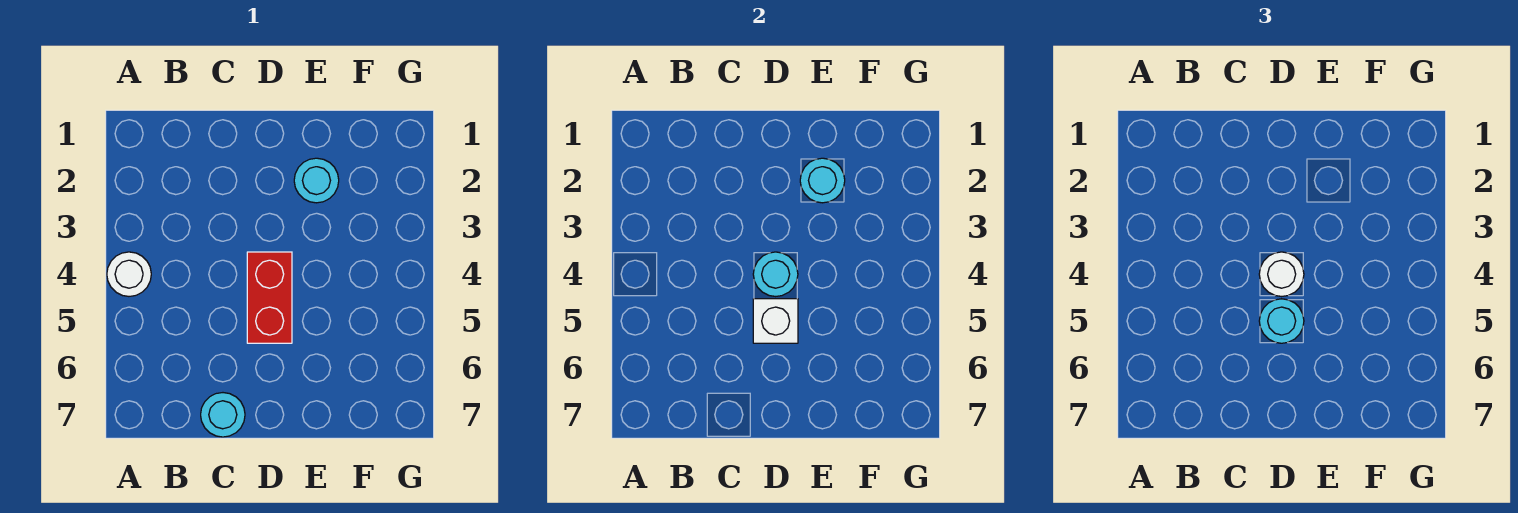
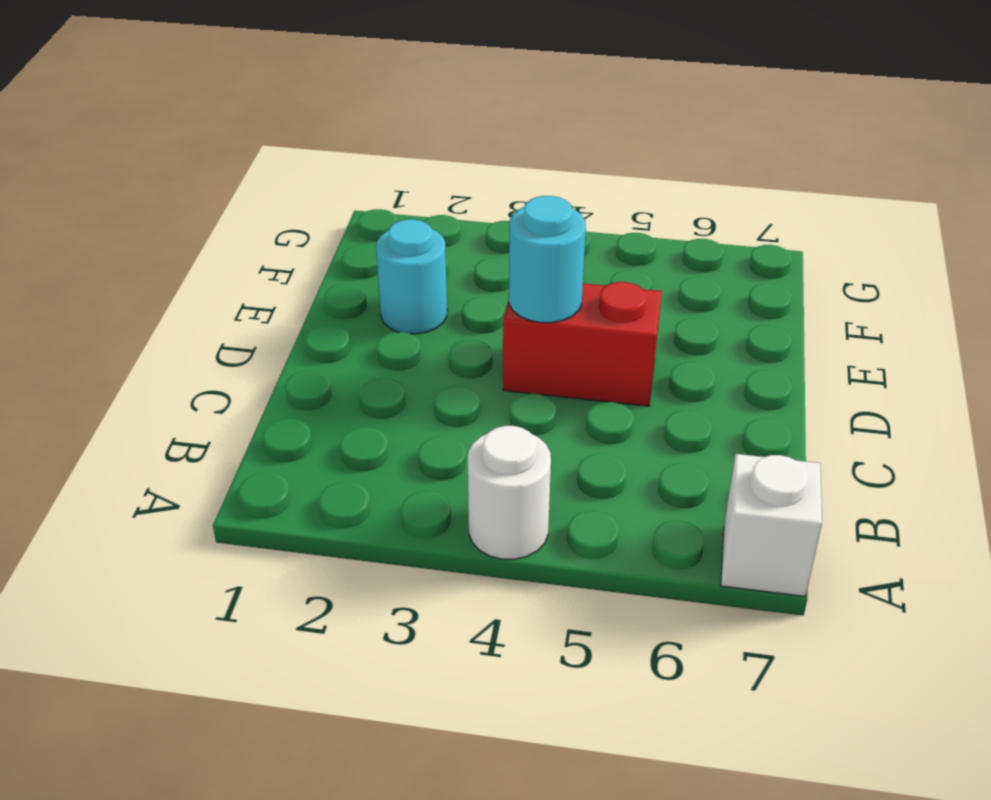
white 1x1 brick [721,454,822,596] -> white 1x1 brick moved to [753,299,798,343]
none -> cyan 1x1 round brick [201,393,245,437]
none -> cyan 1x1 round brick [800,158,845,203]

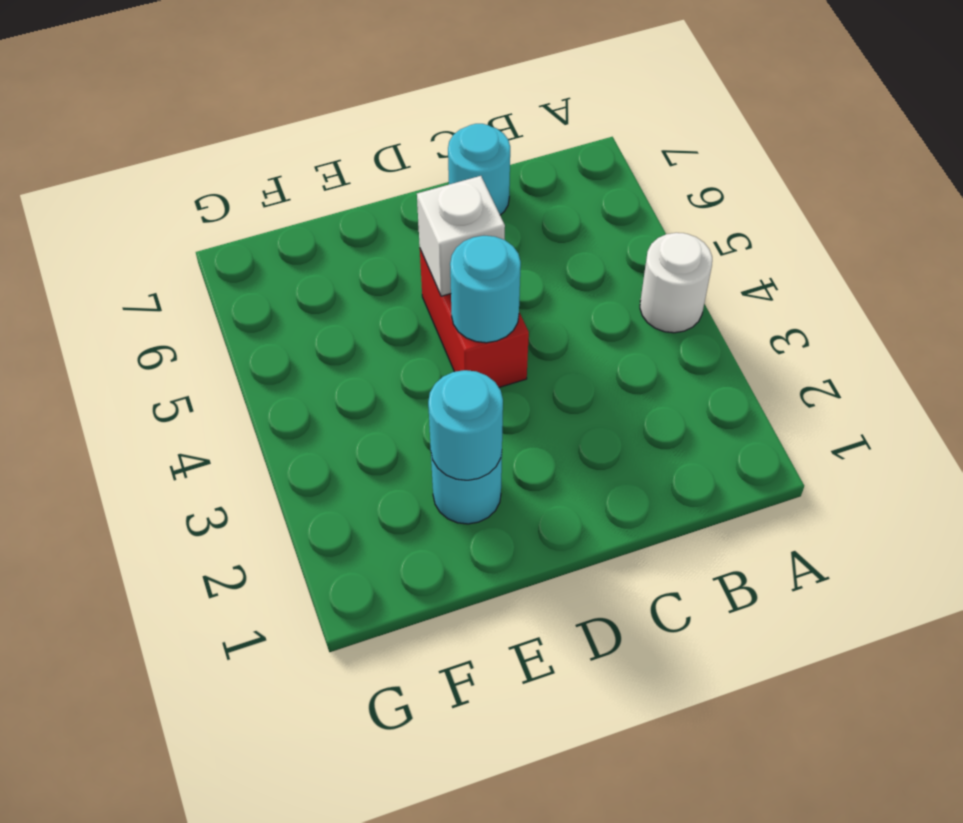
none -> white 1x1 round brick [1259,252,1304,297]
none -> cyan 1x1 round brick [1259,299,1304,343]

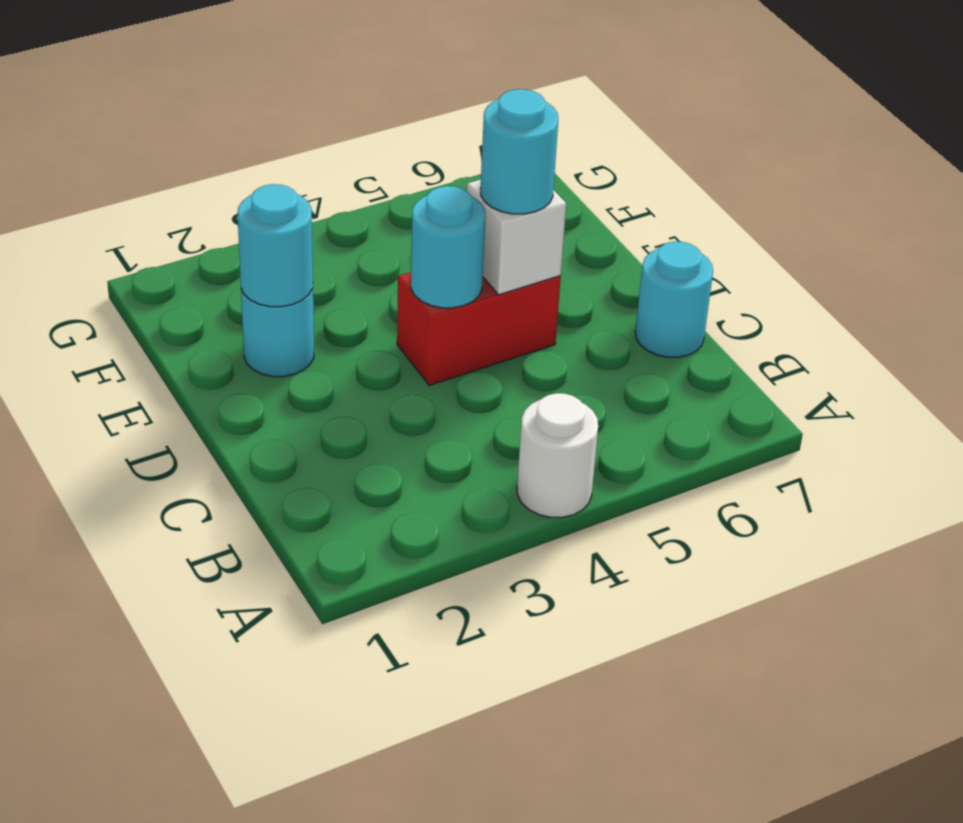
none -> white 1x1 round brick [1259,252,1304,297]

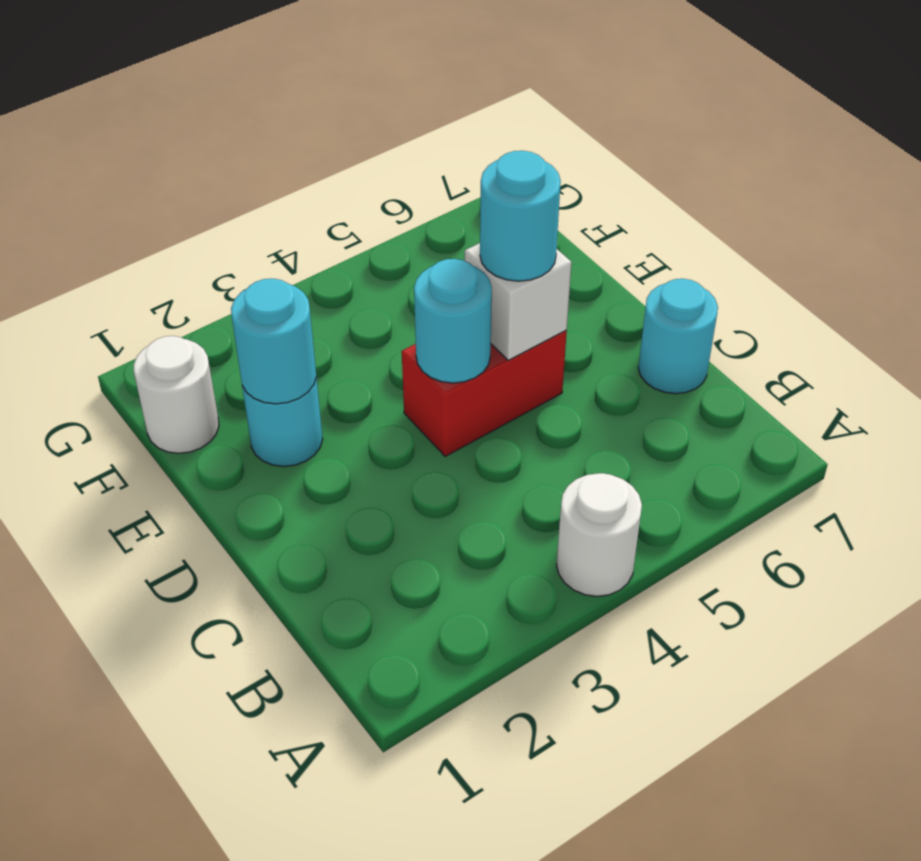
white 1x1 round brick [134,336,219,453] -> white 1x1 round brick moved to [1259,252,1304,297]

